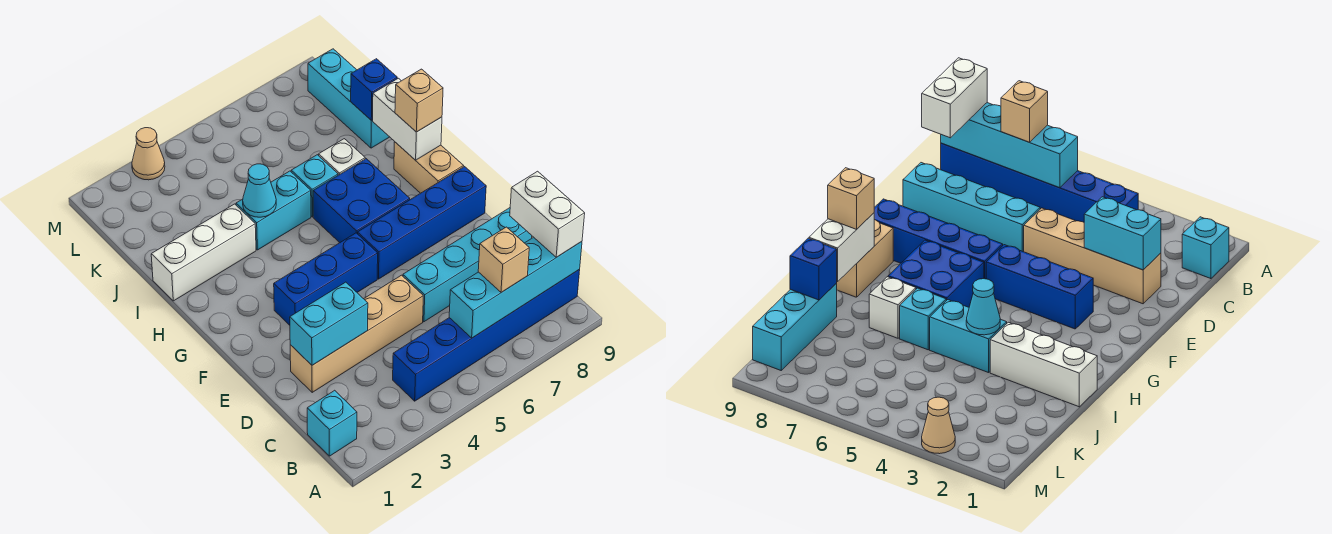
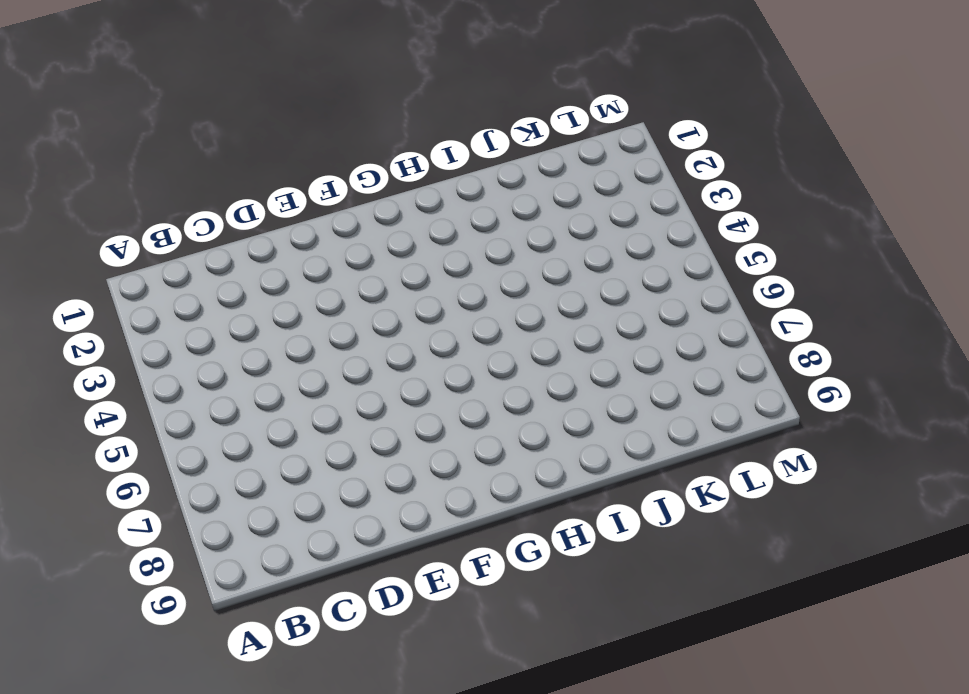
none -> cyan 1x1 brick [307,390,357,456]
none -> blue 1x6 brick [393,269,580,401]
none -> tan 1x4 brick [290,275,423,392]

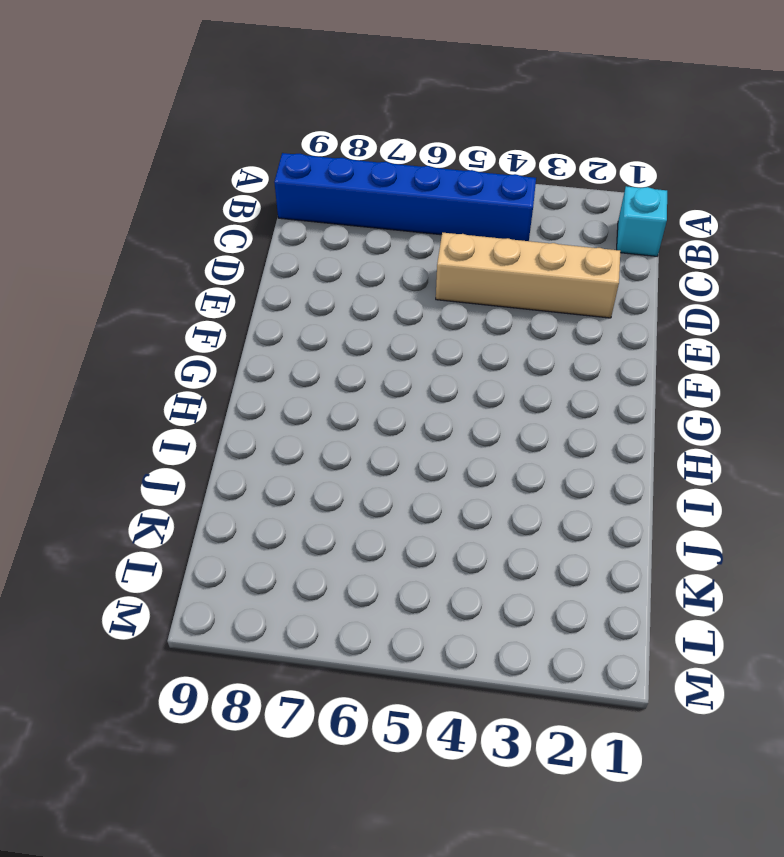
none -> cyan 1x4 brick [403,208,532,322]
none -> blue 1x3 brick [274,233,378,325]
none -> blue 1x4 brick [358,167,486,279]

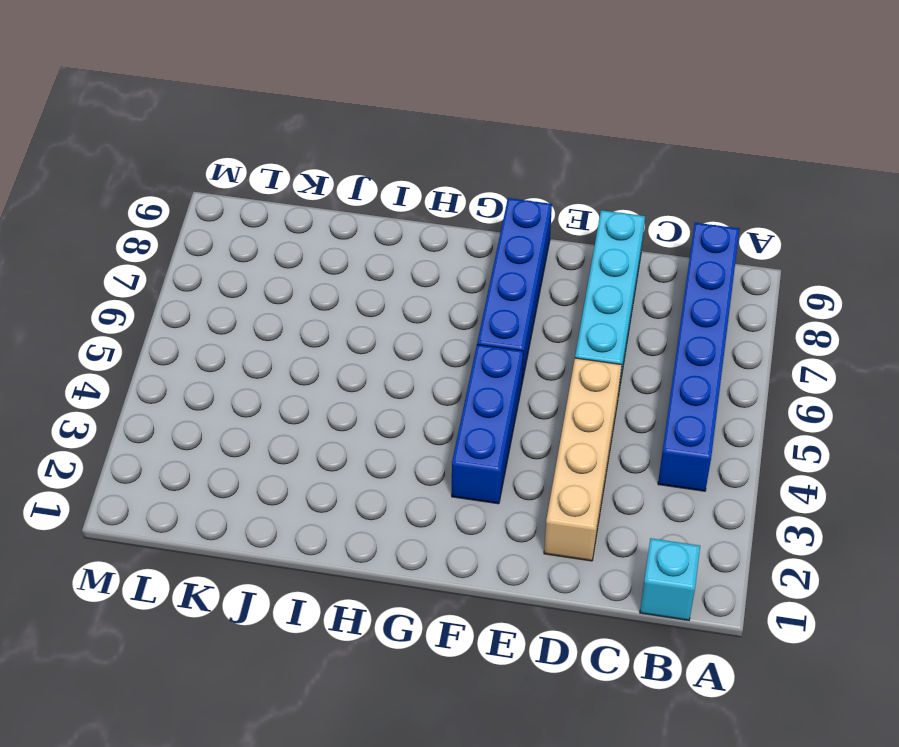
none -> blue 2x2 brick [313,159,410,243]
none -> tan 1x2 brick [394,142,463,193]
none -> white 1x3 brick [151,204,256,301]

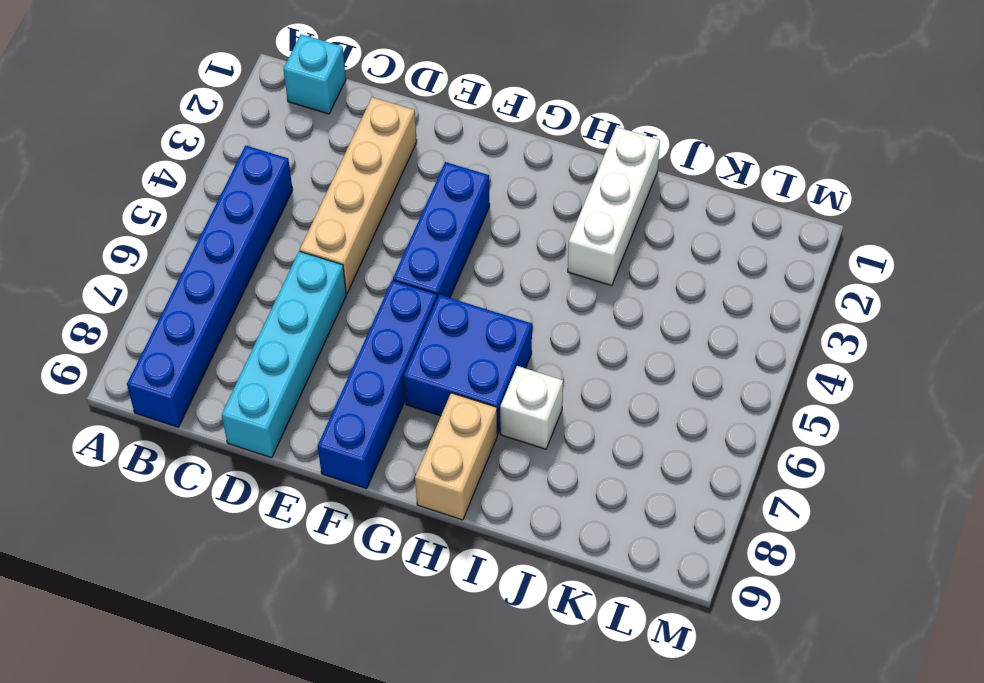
tan 1x2 brick [415,393,498,520] -> tan 1x2 brick turned to [394,142,463,193]
none -> cyan 1x2 brick [236,171,311,250]
none -> cyan 1x1 brick [291,155,338,217]
none -> cyan 1x3 brick [308,49,389,148]

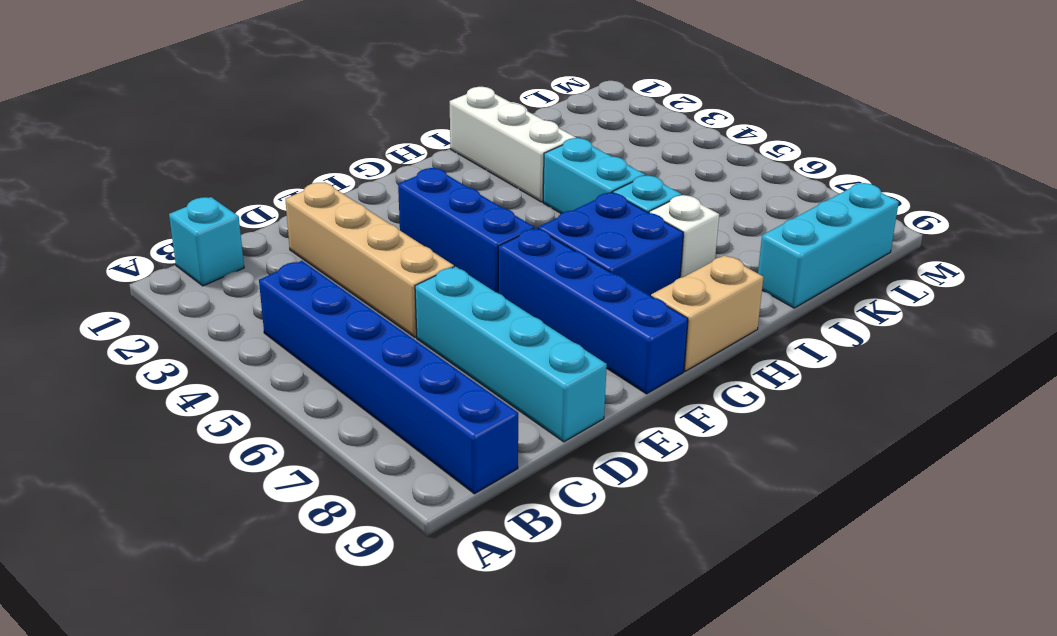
none -> tan 1x1 cone [132,128,165,180]
none -> cyan 1x4 brick [449,237,582,338]
none -> cyan 1x2 brick [290,282,368,365]

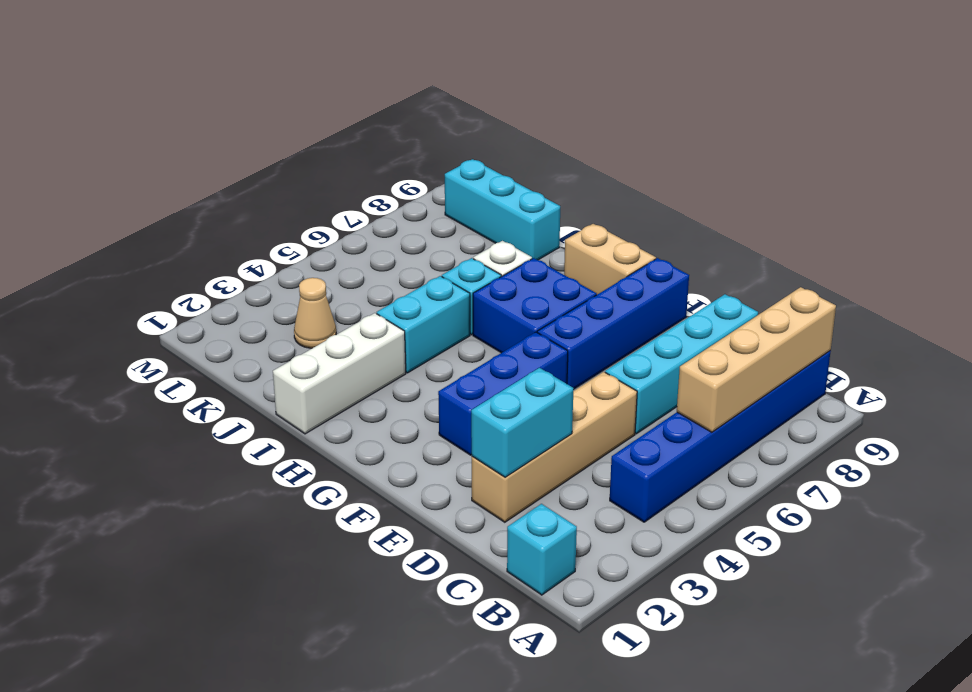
tan 1x4 brick [677,287,836,432] -> cyan 1x4 brick [449,237,582,338]
tan 1x1 cone [294,278,336,348] -> tan 1x1 cone moved to [132,128,165,180]
none -> white 1x2 brick [373,78,442,160]
none -> cyan 1x1 cone [243,164,276,217]
none -> blue 1x1 brick [351,59,397,120]

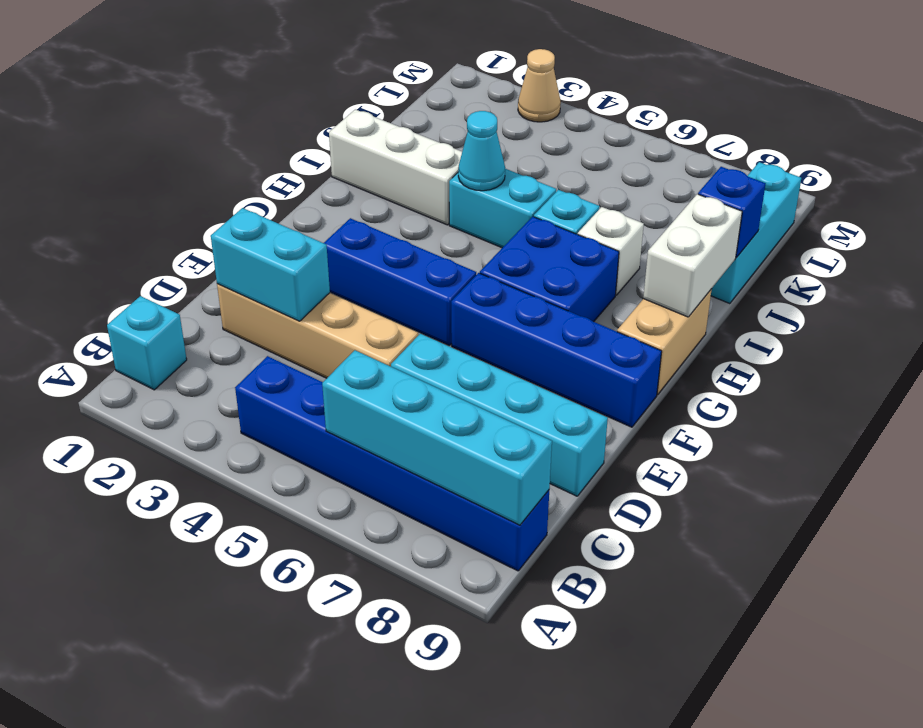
none -> tan 1x1 brick [478,227,529,292]
none -> white 1x2 brick [510,171,585,257]
none -> tan 1x1 brick [395,69,443,132]

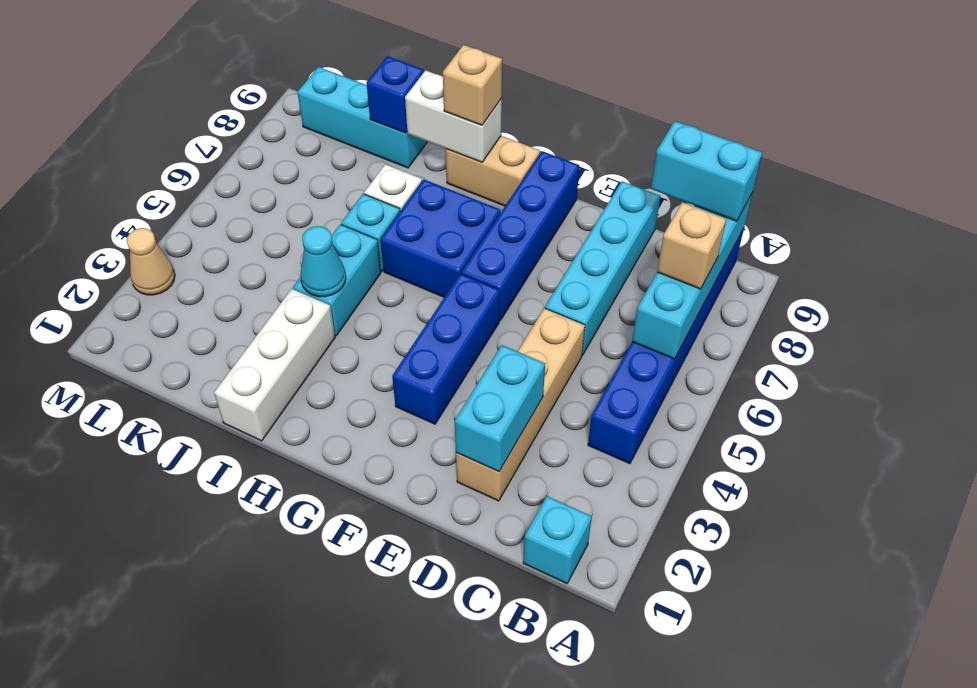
cyan 1x2 brick [651,121,762,221] -> white 1x2 brick [510,171,585,257]

